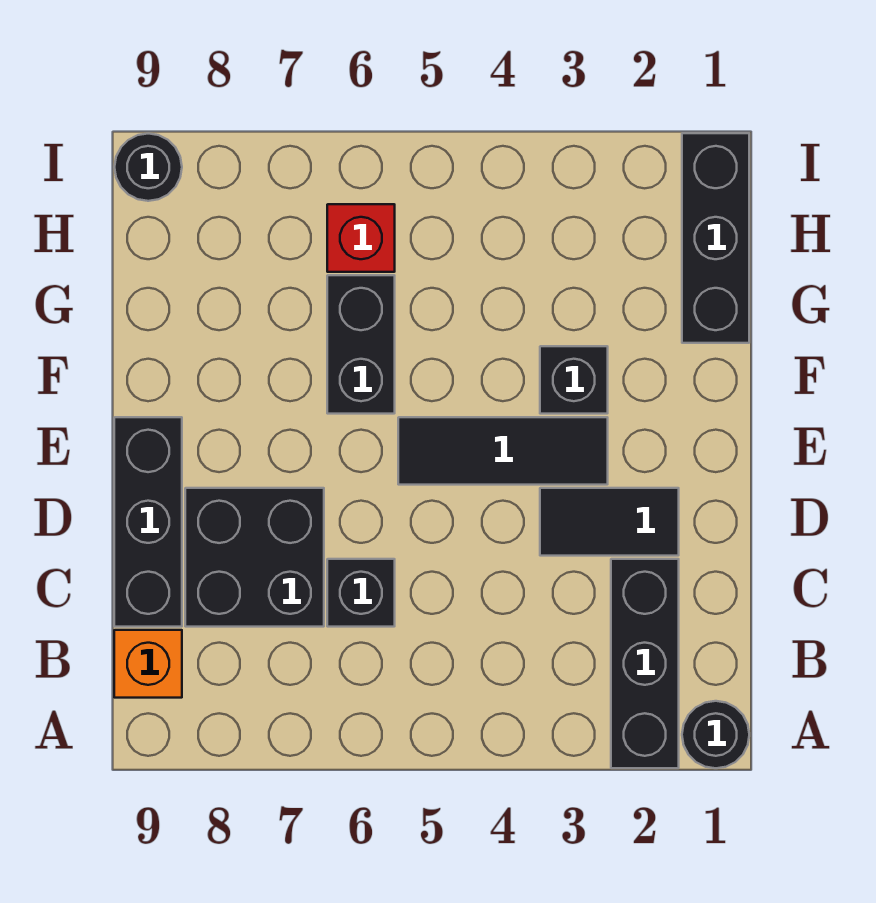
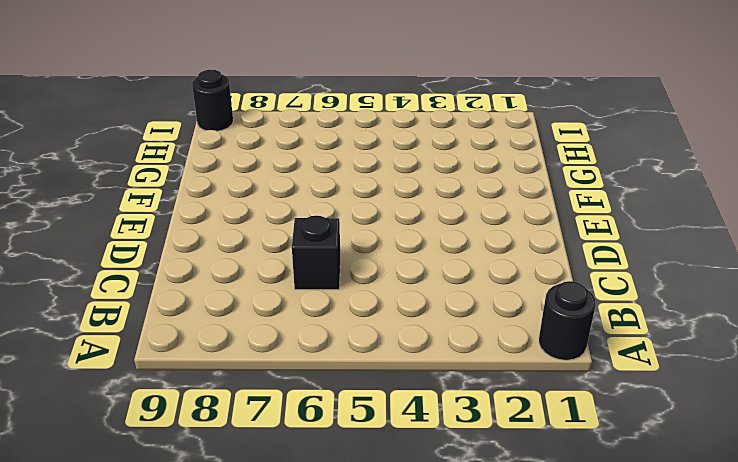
none -> black 1x3 brick [611,559,679,768]
none -> orange 1x1 brick [114,630,182,698]
none -> black 2x2 brick [185,488,324,627]

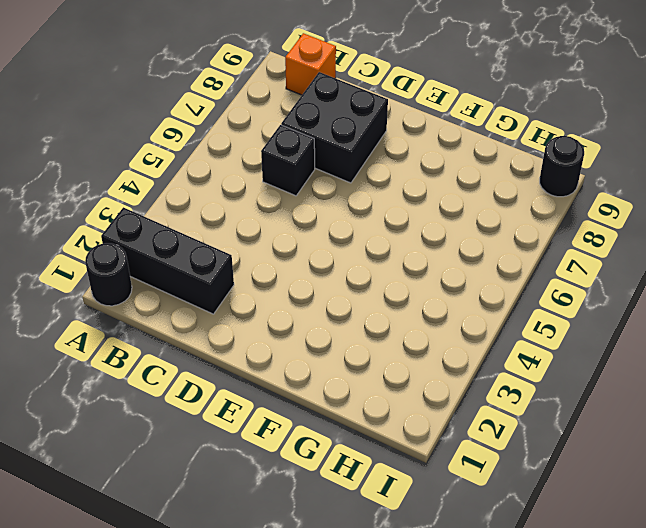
none -> black 1x3 brick [114,417,182,627]
none -> black 1x2 tile [540,488,679,556]
none -> black 1x3 tile [398,417,608,485]

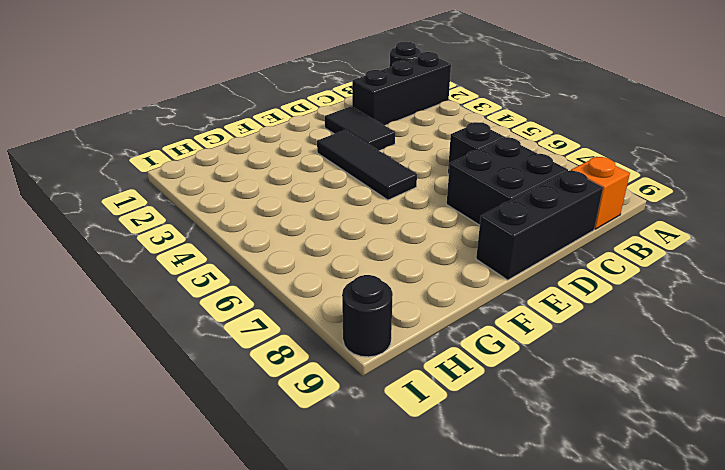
none -> black 1x1 brick [540,346,608,414]
none -> black 1x2 brick [327,275,395,414]
none -> black 1x3 brick [682,133,749,343]

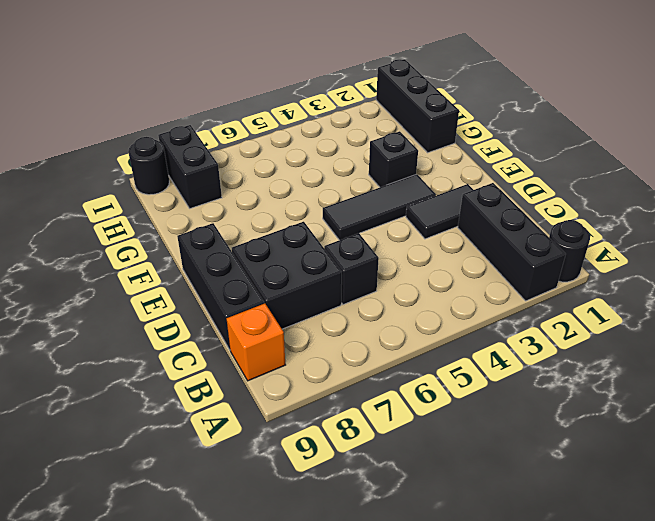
black 1x2 brick [158,125,222,208] -> black 1x2 brick moved to [327,275,395,414]
none -> red 1x1 brick [327,204,395,272]

